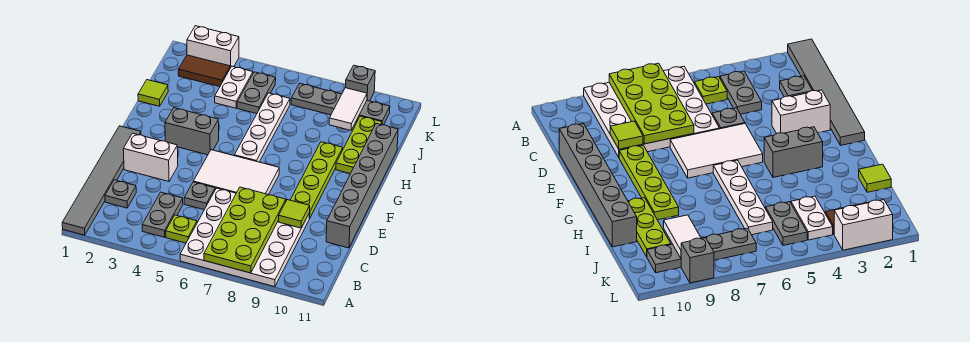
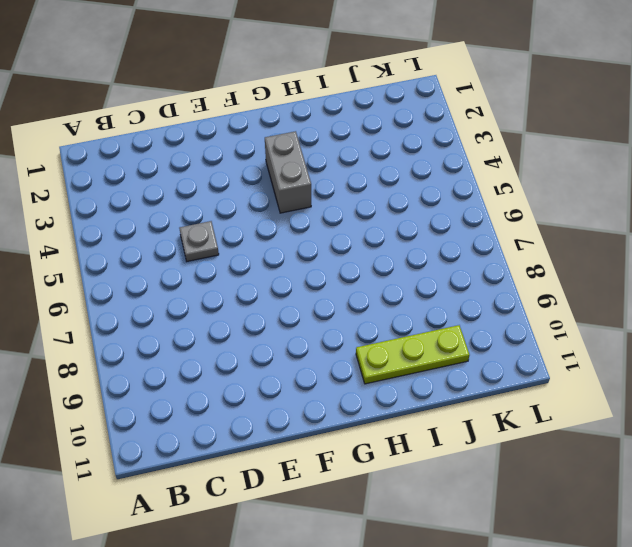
none -> grey 1x6 tile [62,126,141,235]
none -> white 4x4 plate [180,188,310,287]
none -> grey 1x2 plate [142,192,183,237]

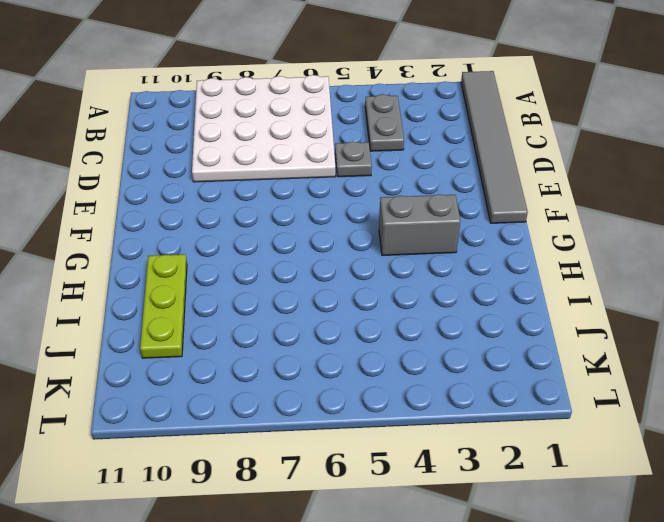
none -> lime 1x1 plate [166,215,197,243]
none -> grey 1x1 plate [105,180,136,208]
none -> grey 1x6 brick [326,124,398,248]

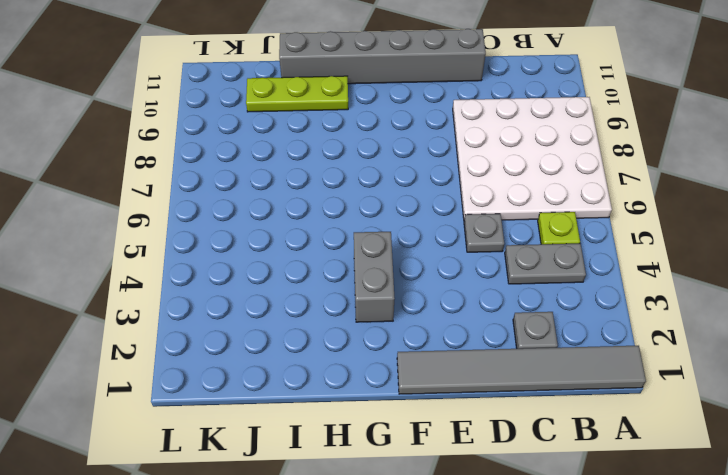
none -> white 1x2 brick [123,133,178,181]
none -> white 2x3 tile [193,150,279,195]
none -> lime 1x4 plate [291,142,343,218]

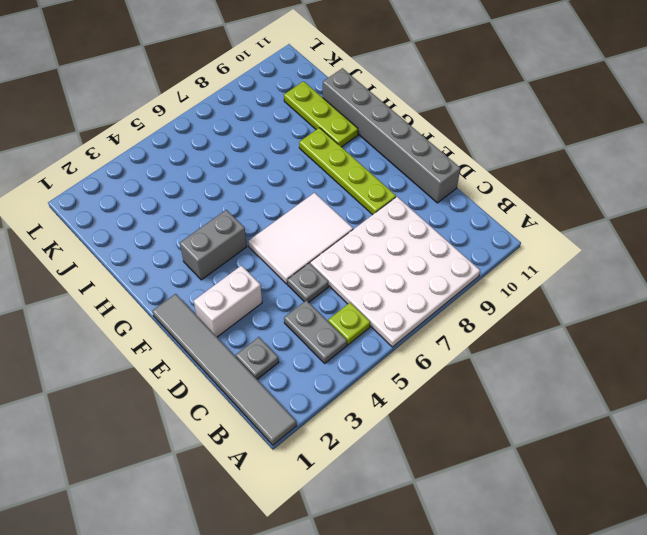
none -> white 1x4 plate [234,93,290,162]
none -> lime 1x1 tile [138,80,168,106]
none -> white 1x2 plate [215,66,253,108]

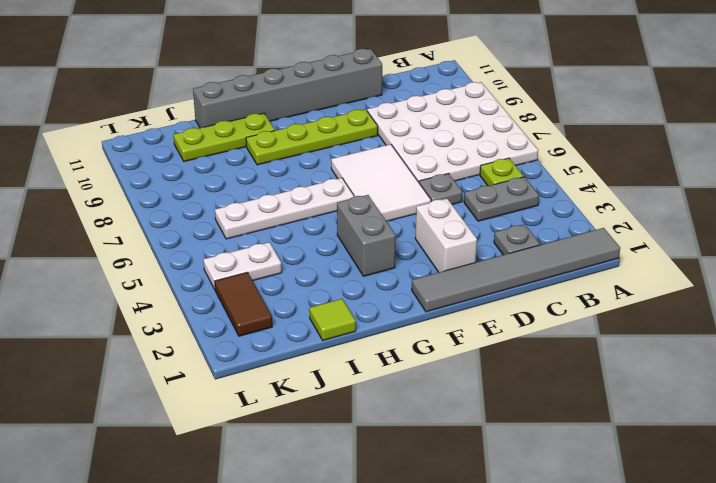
none -> grey 1x2 plate [237,72,276,114]
none -> grey 1x4 plate [291,83,390,125]
none -> white 1x2 brick [187,26,239,68]

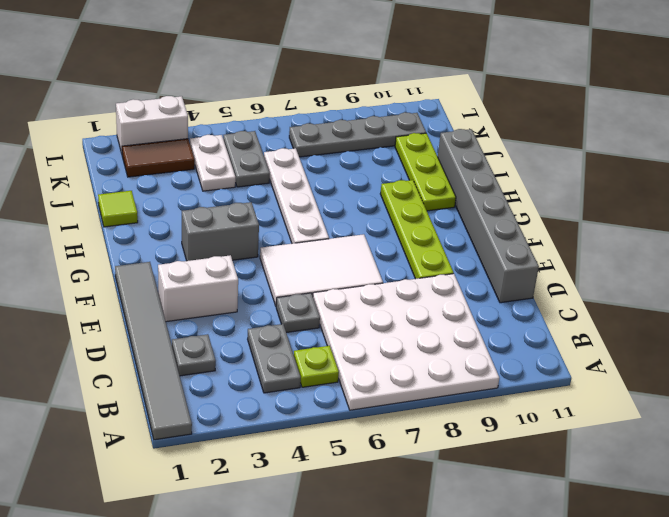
none -> grey 1x1 brick [346,65,375,101]
none -> lime 2x4 plate [204,187,286,273]
none -> lime 1x1 tile [279,200,310,228]

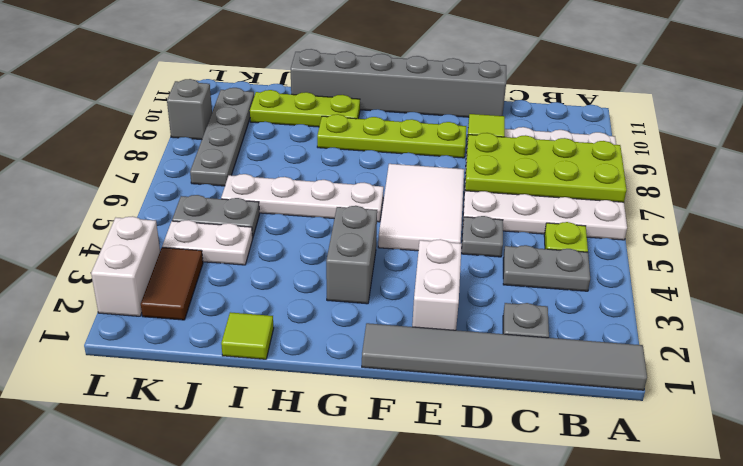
none -> white 1x2 tile [329,88,367,130]

